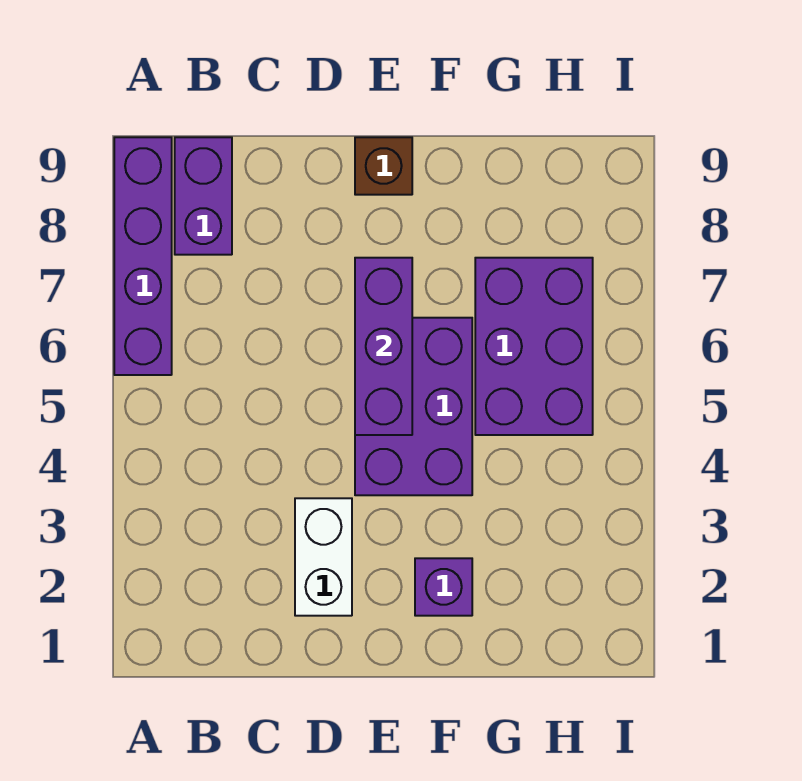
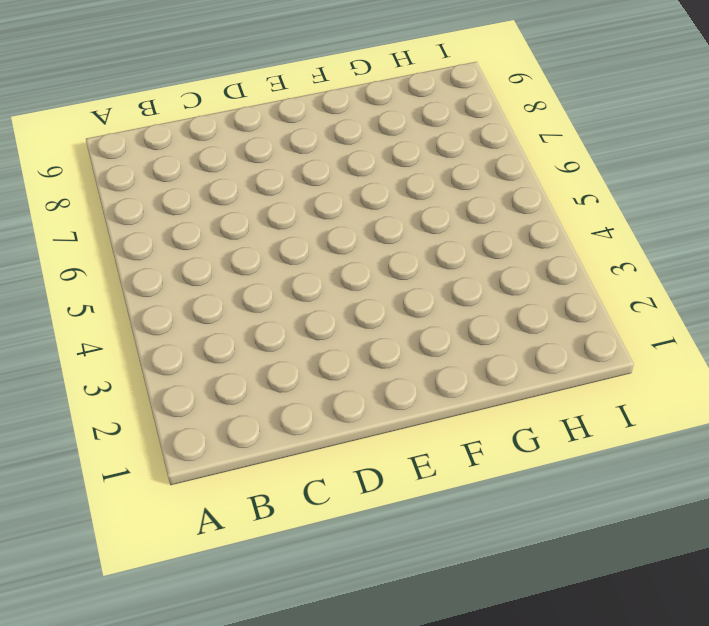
none -> purple 1x4 brick [114,137,172,375]
none -> purple 1x2 brick [175,137,232,255]

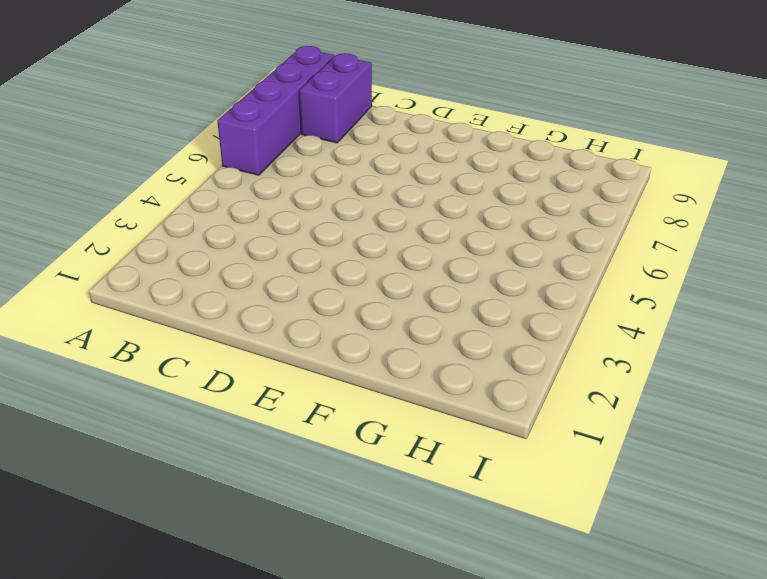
none -> white 1x2 brick [295,498,352,616]
none -> purple 2x3 brick [355,318,472,495]

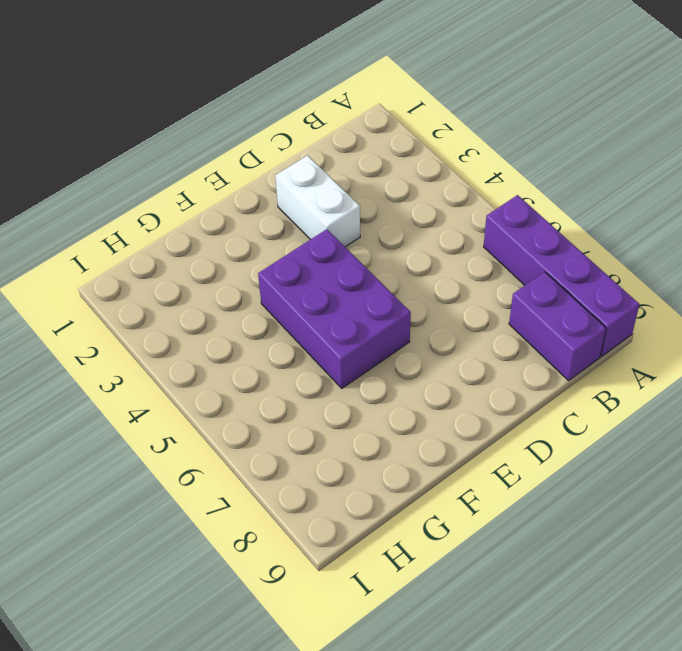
none -> brown 1x1 brick [355,137,412,195]
none -> purple 1x1 brick [415,558,472,616]

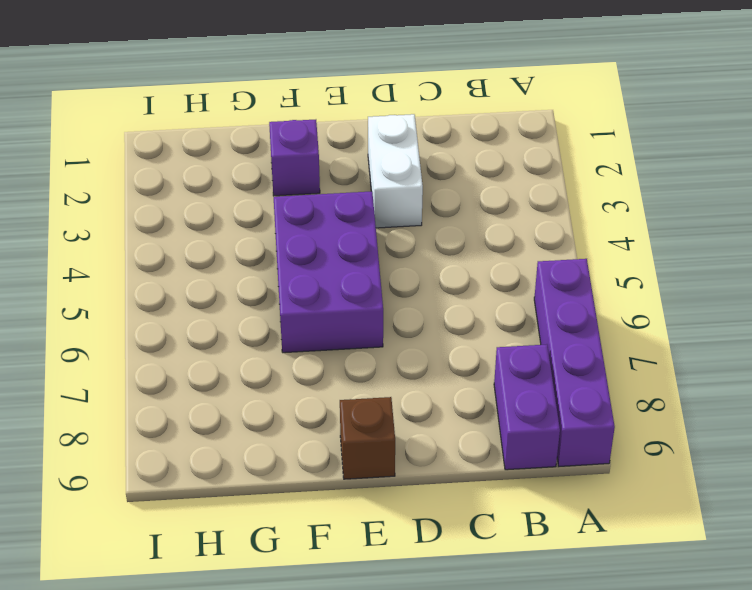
none -> purple 2x3 brick [475,258,593,435]
none -> purple 1x3 brick [355,258,412,435]

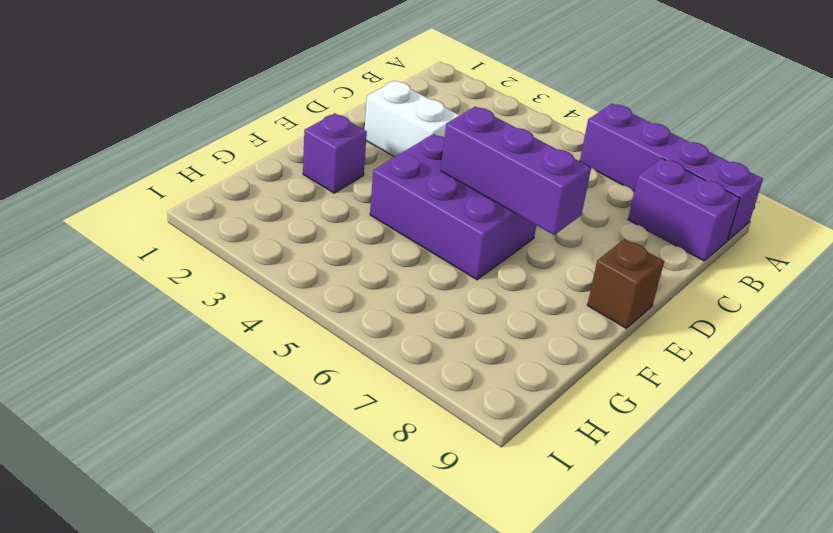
none -> purple 2x3 brick [475,258,593,435]

